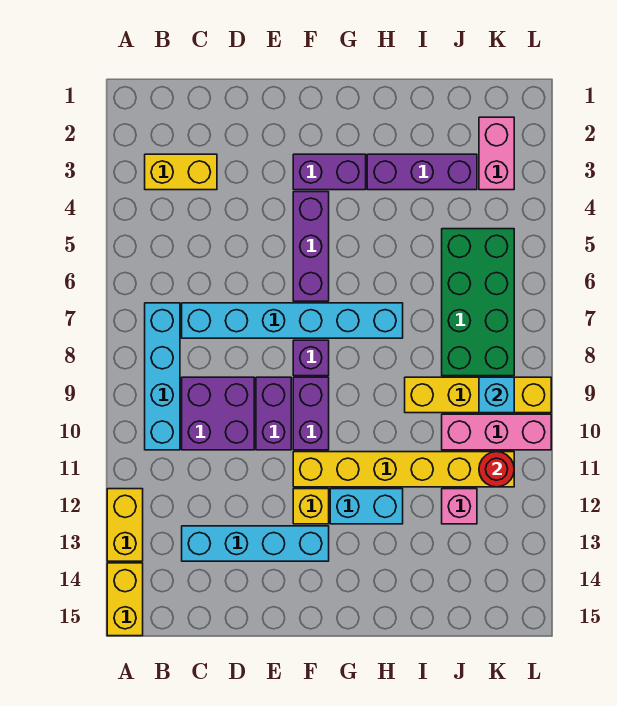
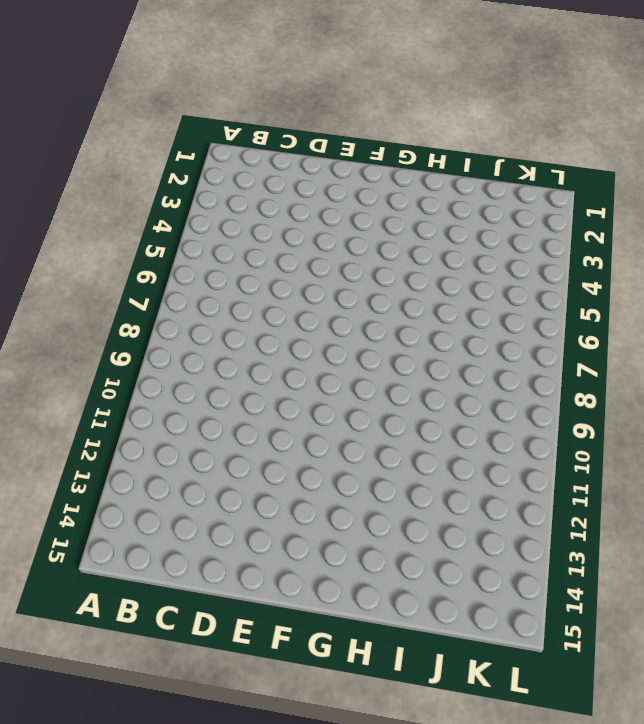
none -> yellow 1x2 brick [107,489,143,561]
none -> yellow 1x2 brick [107,563,143,636]
none -> yellow 1x2 brick [145,154,217,190]

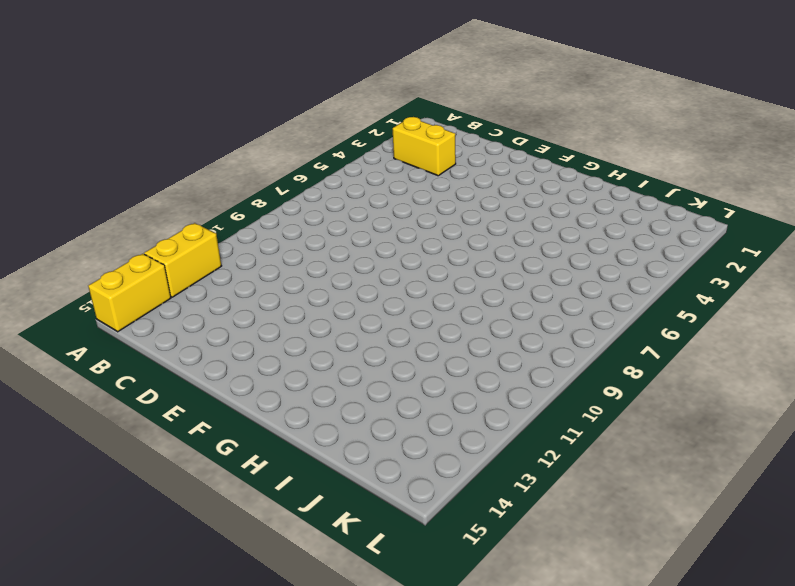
none -> cyan 1x4 brick [145,303,180,450]
none -> cyan 1x6 brick [182,303,403,338]
none -> purple 2x2 brick [182,377,254,450]

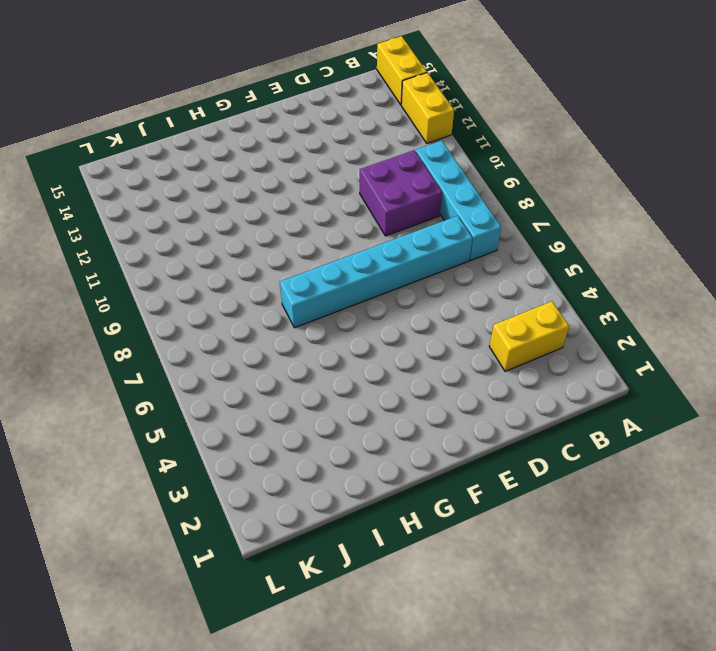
none -> cyan 1x4 brick [182,526,329,561]
none -> purple 1x2 brick [256,377,291,450]
none -> purple 1x2 brick [293,154,366,190]

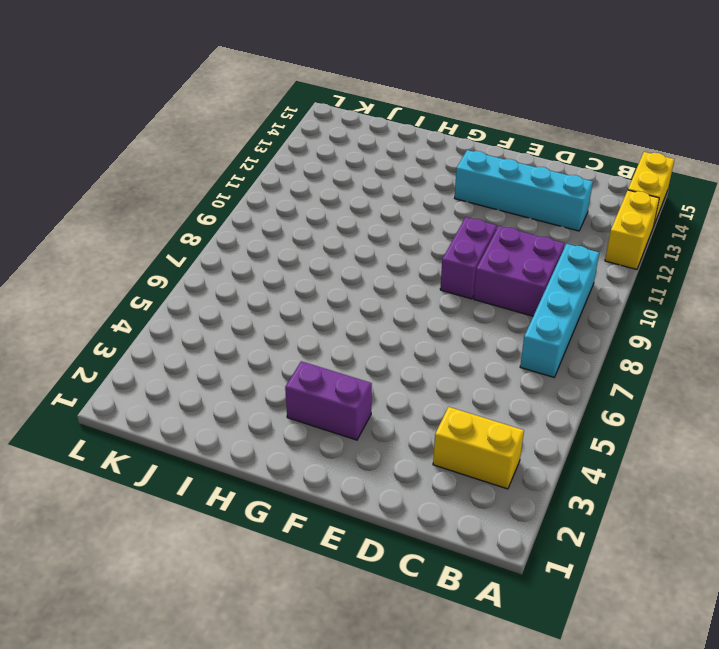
none -> cyan 1x6 brick [182,303,403,338]
none -> purple 1x3 brick [293,192,329,301]
none -> purple 1x1 brick [293,340,329,376]

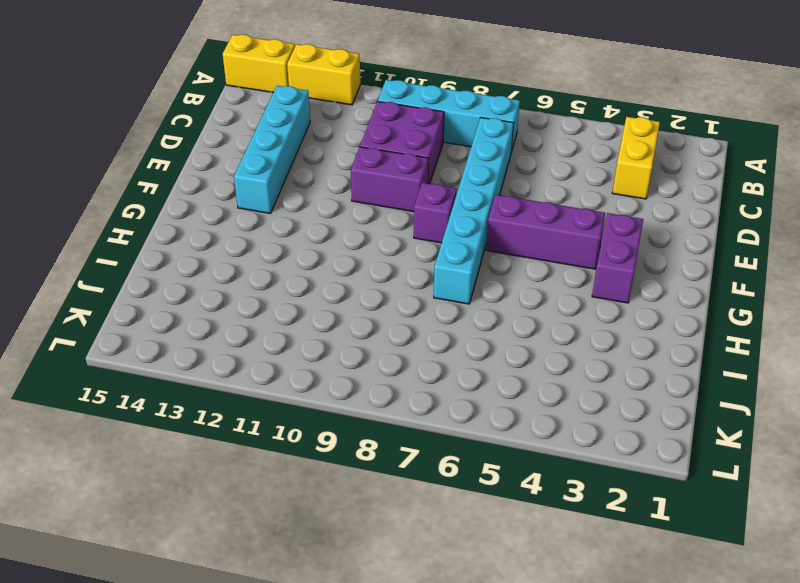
none -> purple 1x2 brick [293,377,329,450]
none -> yellow 1x6 brick [293,452,514,487]
none -> yellow 1x1 brick [293,489,329,524]

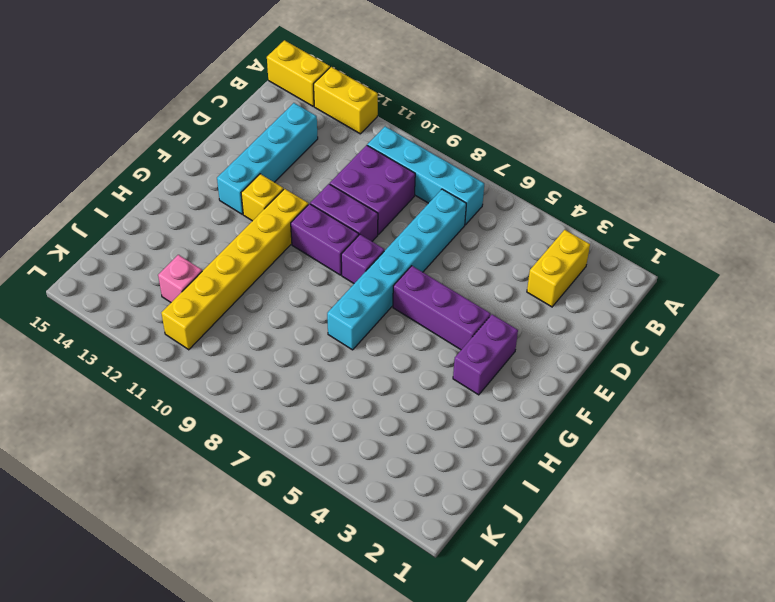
none -> cyan 1x2 brick [330,489,403,524]
none -> purple 1x3 brick [367,154,477,190]
none -> yellow 1x4 brick [405,377,551,413]

